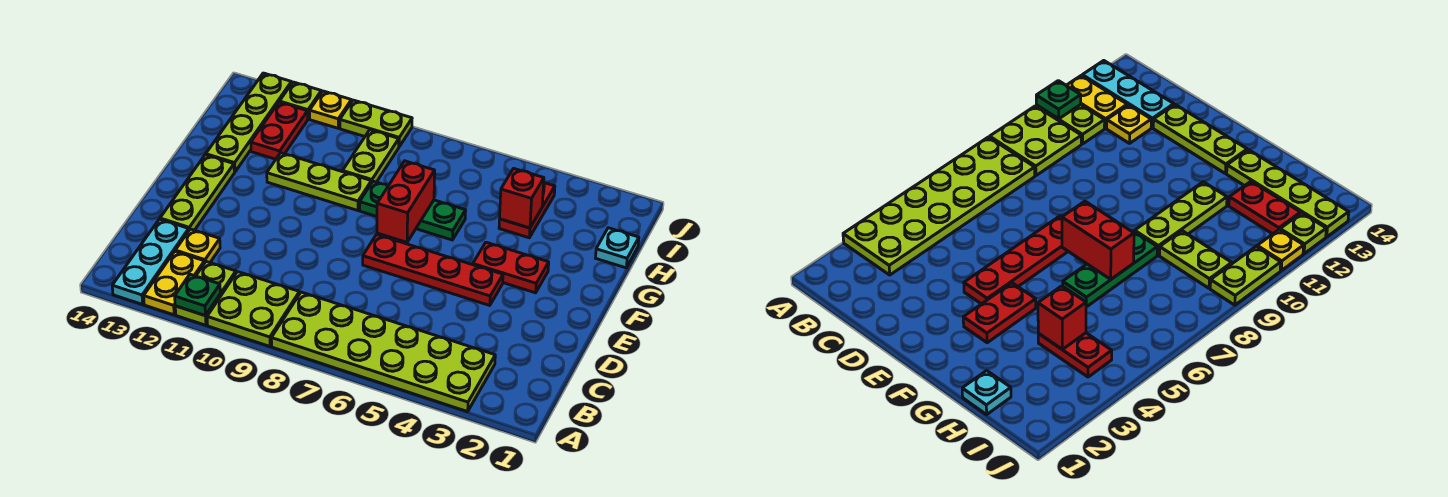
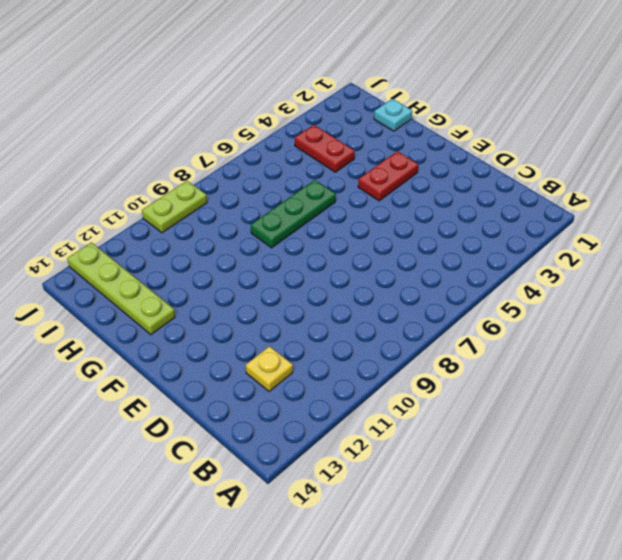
none -> lime 2x6 plate [271,292,495,412]
none -> lime 2x2 plate [207,272,299,346]
none -> lime 1x2 plate [175,262,236,325]

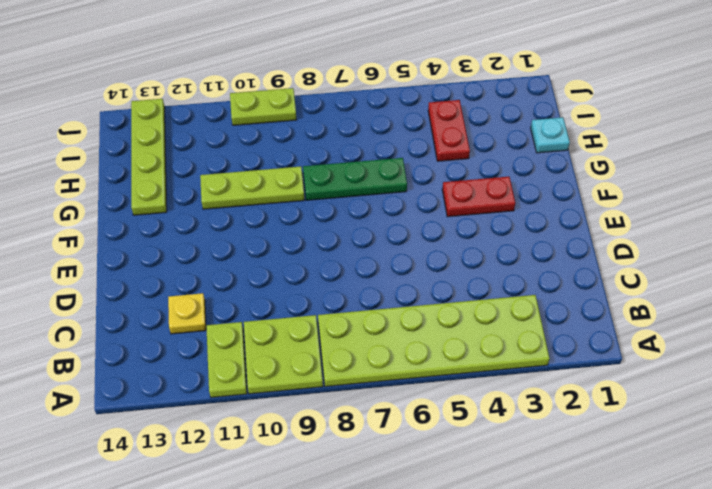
none -> yellow 1x2 plate [144,252,204,315]
none -> cyan 1x3 plate [112,219,189,304]
none -> lime 1x3 plate [160,155,234,230]

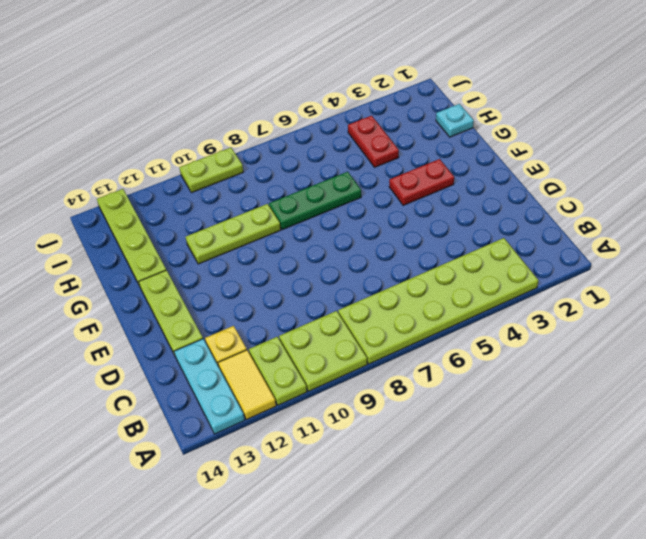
yellow 1x2 tile [218,350,276,420] -> yellow 1x2 plate [144,252,204,315]
none -> red 1x4 plate [363,235,503,306]
none -> lime 1x2 plate [343,130,399,183]
none -> red 1x2 plate [251,102,308,159]

